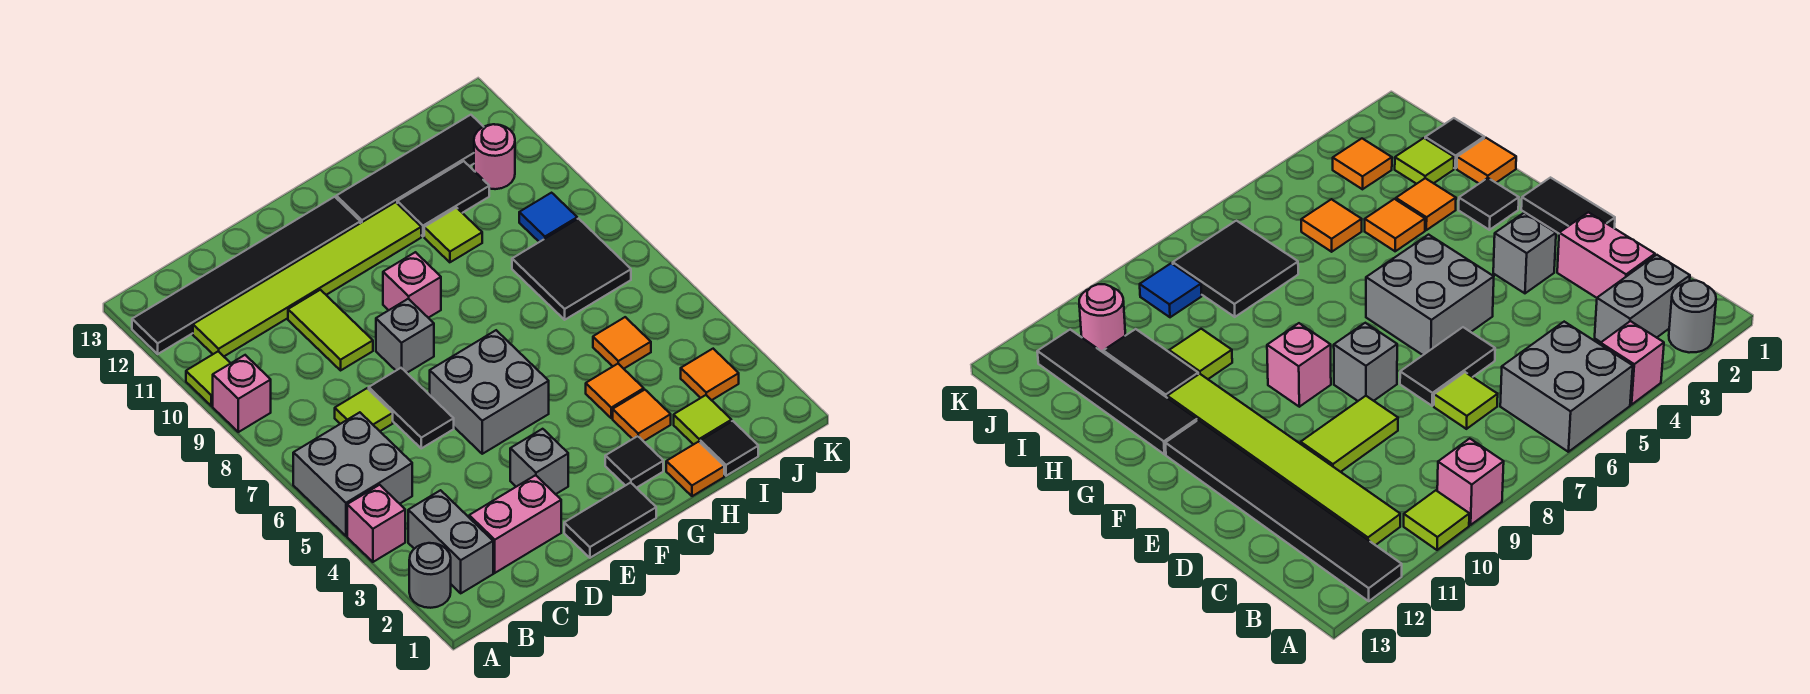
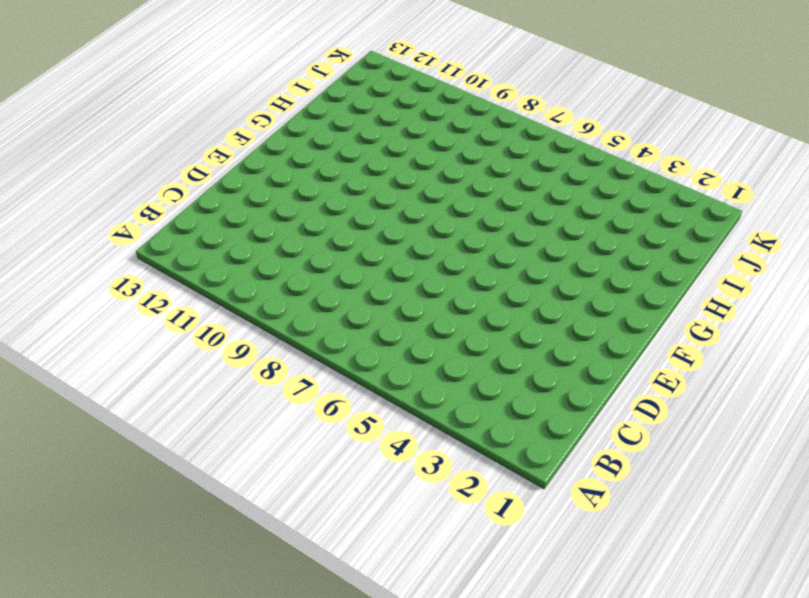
none -> grey 1x1 round brick [409,543,451,608]
none -> pink 1x1 brick [347,485,405,562]
none -> grey 2x2 brick [293,412,412,536]
none -> pink 1x1 brick [213,355,271,432]

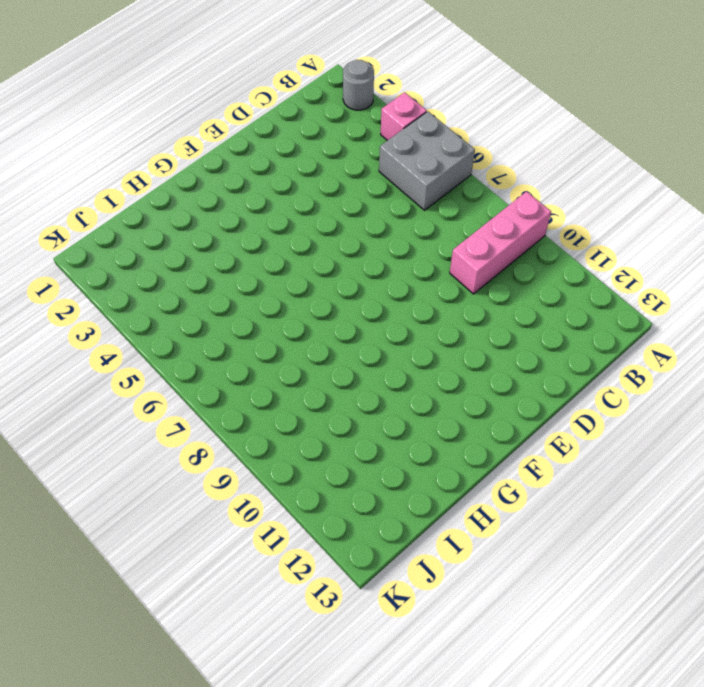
pink 1x3 brick [450,192,551,294] -> pink 1x1 brick [213,355,271,432]
none -> lime 1x1 tile [186,351,231,406]
none -> black 1x6 tile [132,197,360,354]
none -> grey 1x2 brick [408,490,493,593]
none -> lime 1x6 tile [193,202,421,356]

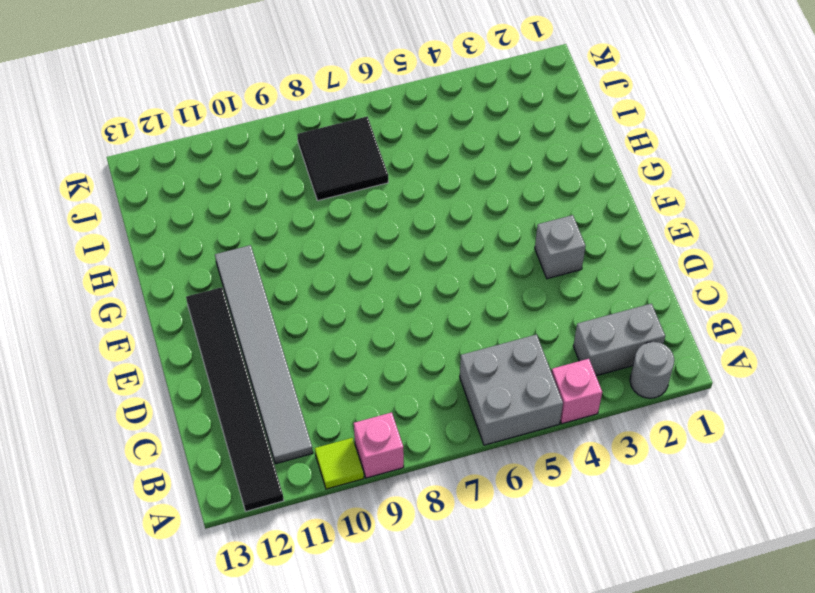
grey 1x6 tile [215,245,313,464] -> lime 1x6 tile [193,202,421,356]
none -> pink 1x2 brick [469,475,561,573]
none -> lime 1x1 tile [335,388,393,431]
none -> black 1x2 tile [369,368,454,448]
none -> lime 1x2 tile [288,290,373,370]

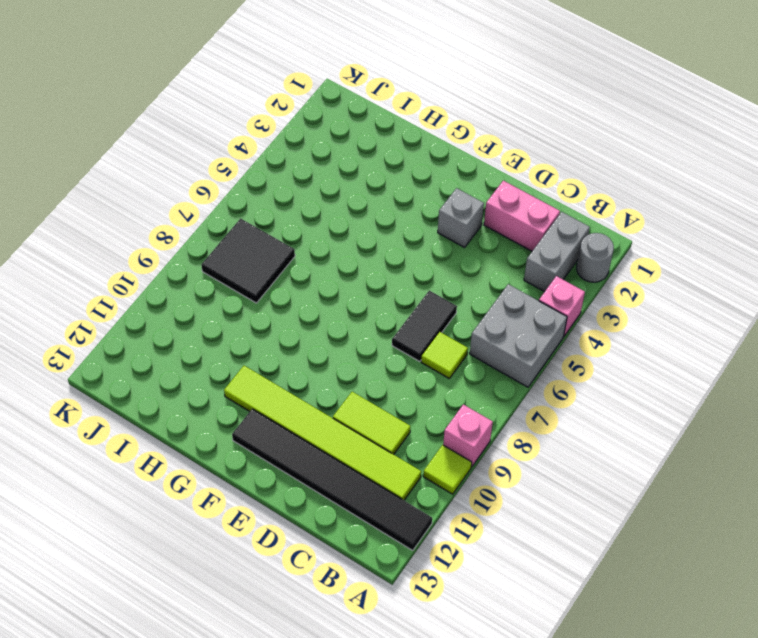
lime 1x2 tile [333,392,410,455] -> lime 1x2 tile turned to [288,290,373,370]
none -> black 1x2 tile [564,483,656,558]
none -> grey 2x2 brick [430,330,549,454]
none -> grey 1x1 brick [376,299,434,373]
none -> pink 1x1 brick [383,252,441,318]

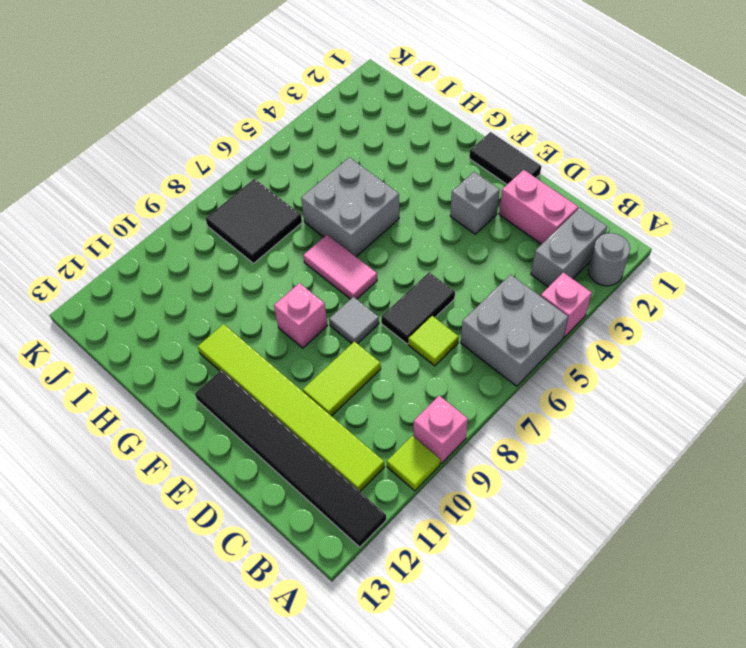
grey 1x1 tile [329,297,379,344] -> grey 1x1 brick [376,299,434,373]
pink 1x2 tile [303,235,377,299] -> none
grey 2x2 brick [301,157,399,257] -> grey 2x2 brick moved to [430,330,549,454]
none -> black 1x1 tile [605,436,663,488]
none -> black 1x4 tile [336,115,483,223]
none -> orange 1x1 tile [666,442,724,496]
none -> orange 1x1 tile [613,390,671,441]

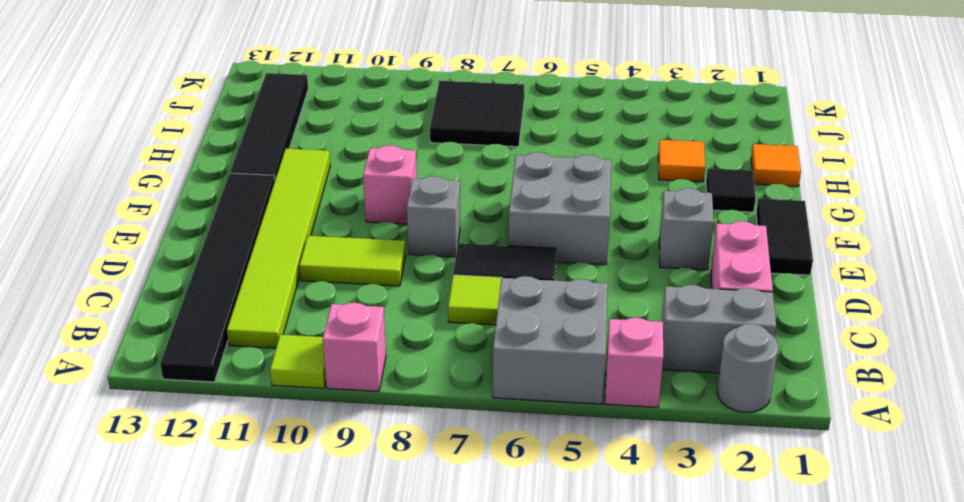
none -> orange 1x1 tile [586,364,644,418]
none -> lime 1x1 tile [424,208,482,262]
none -> black 1x2 tile [397,161,489,236]
none -> black 1x1 tile [700,421,758,476]

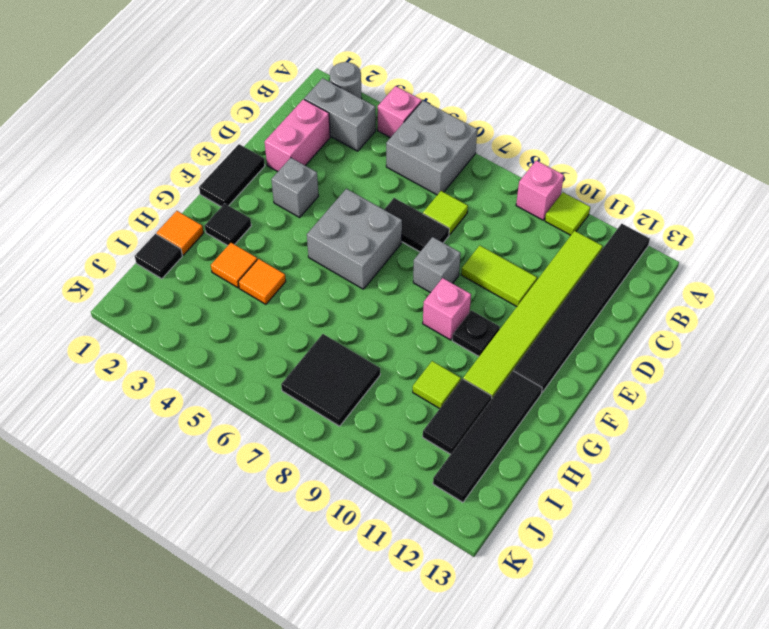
black 1x1 plate [452,310,500,356] -> none
none -> lime 1x1 tile [674,395,732,445]
none -> orange 1x1 tile [593,317,651,369]
none -> orange 1x1 tile [681,349,739,400]
none -> blue 1x1 tile [519,193,577,242]

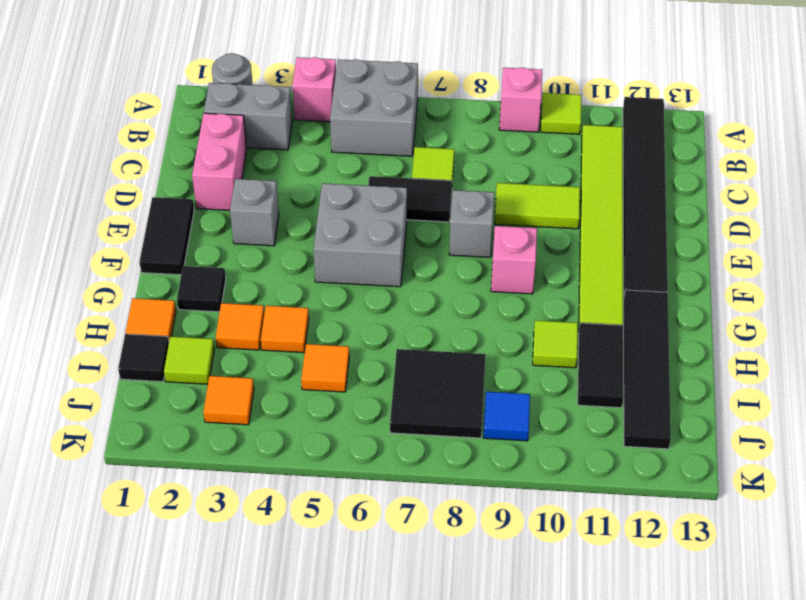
none -> pink 1x1 round brick [474,124,515,189]

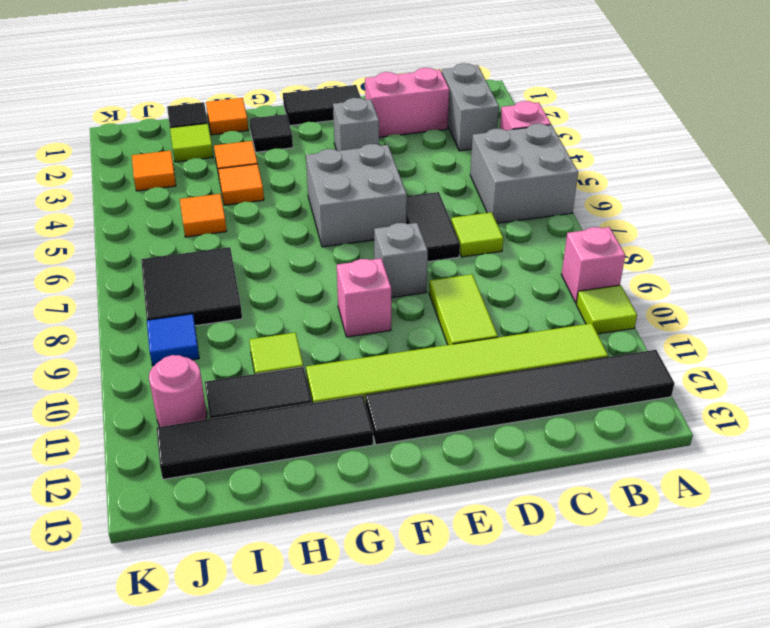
none -> grey 1x1 round brick [409,543,451,608]

